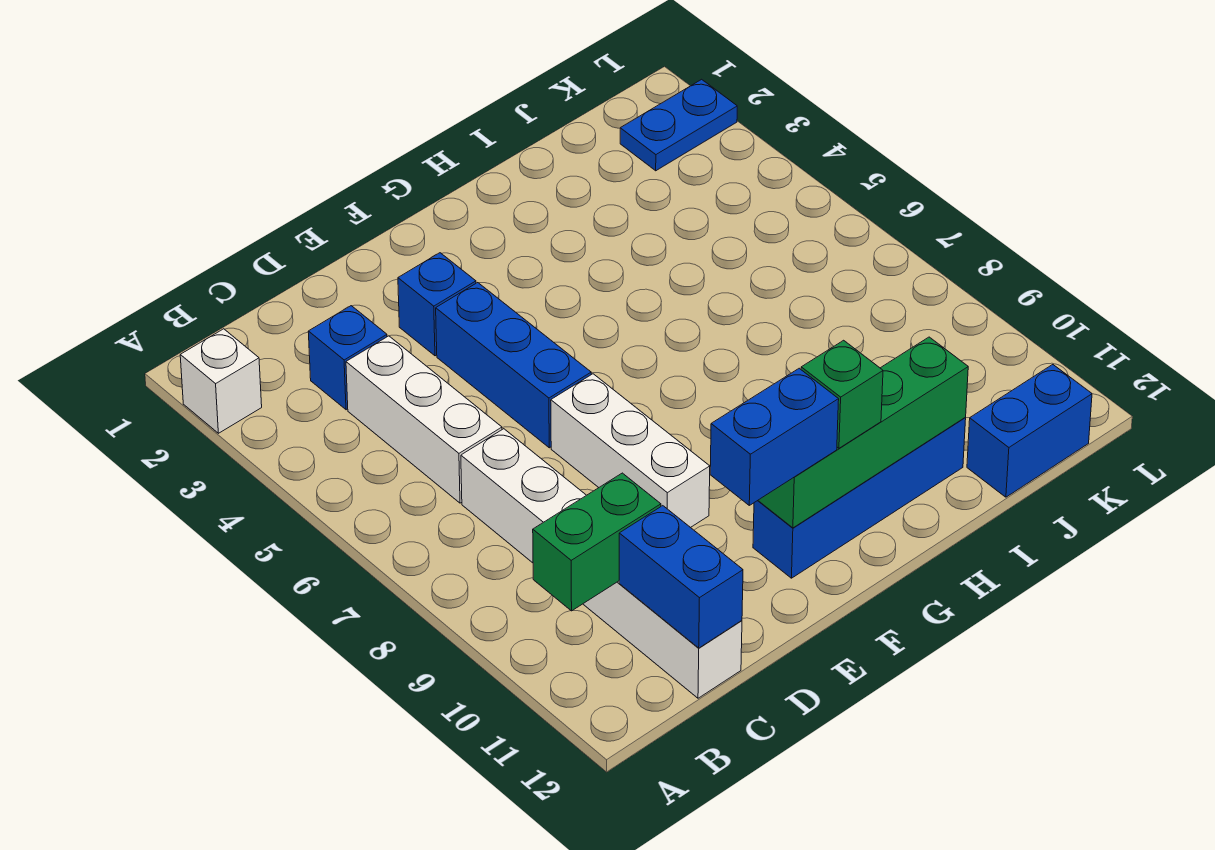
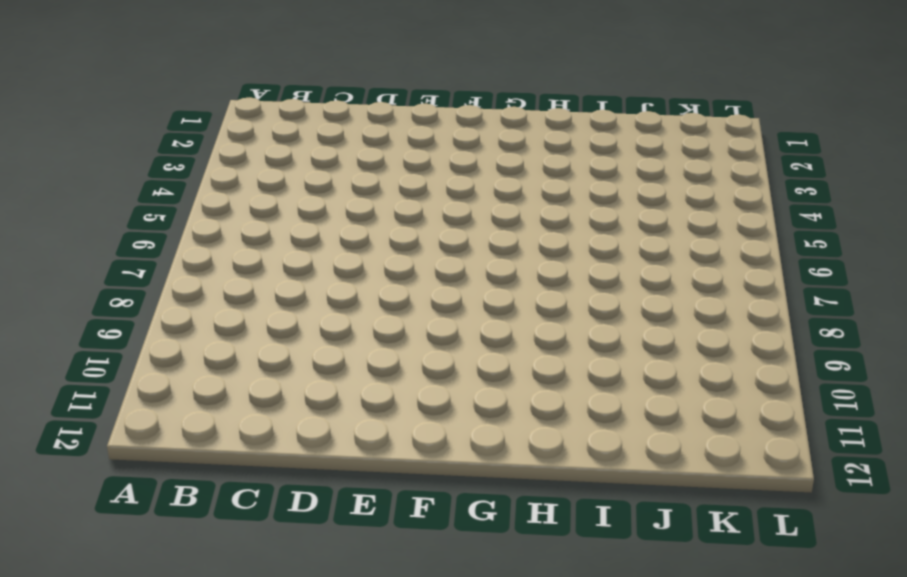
none -> white 1x1 brick [180,329,262,433]
none -> blue 1x1 brick [308,306,387,410]
none -> white 1x3 brick [346,336,502,503]

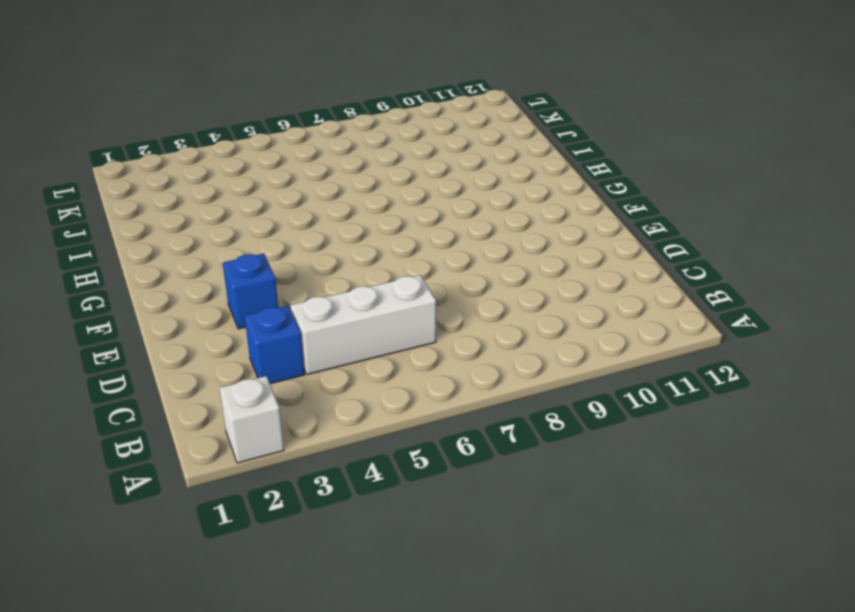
none -> white 1x6 brick [461,429,742,698]
none -> blue 1x3 brick [436,283,591,448]
none -> white 1x3 brick [551,374,710,528]

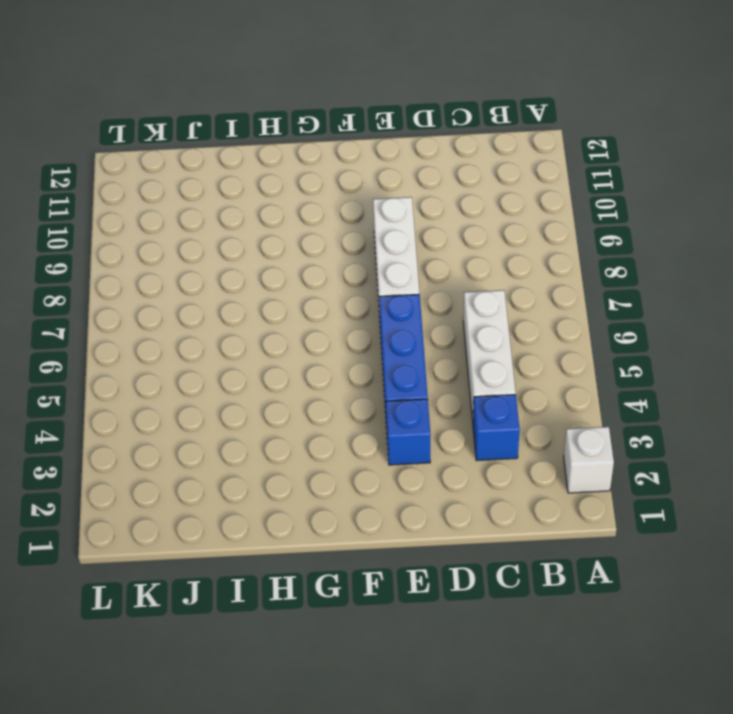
none -> white 1x6 brick [461,429,742,698]
none -> blue 1x4 brick [753,418,966,578]
none -> blue 1x2 brick [967,365,1092,497]

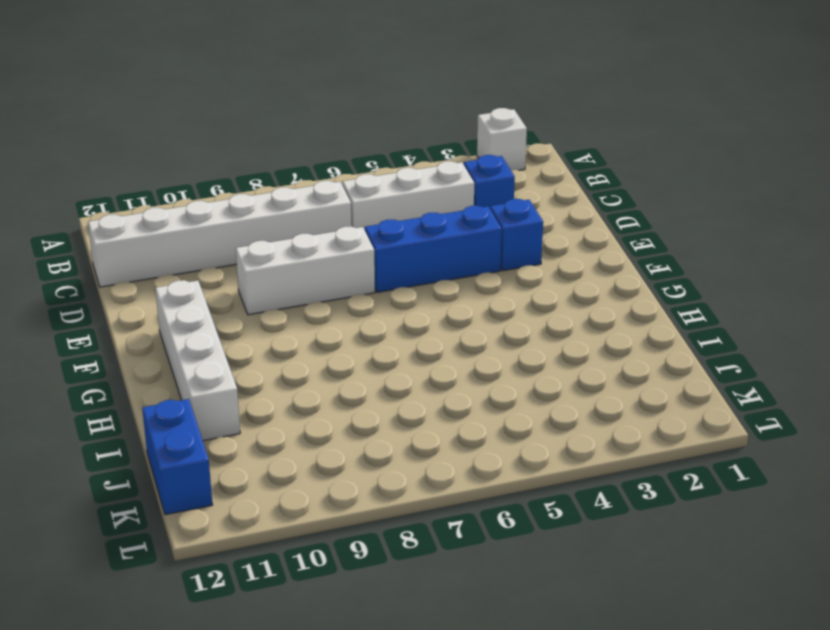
white 1x4 brick [155,280,240,441] -> blue 1x4 brick [753,418,966,578]
none -> blue 1x2 plate [620,79,737,171]
none -> green 1x2 brick [533,473,661,611]
none -> blue 1x2 brick [619,506,743,648]

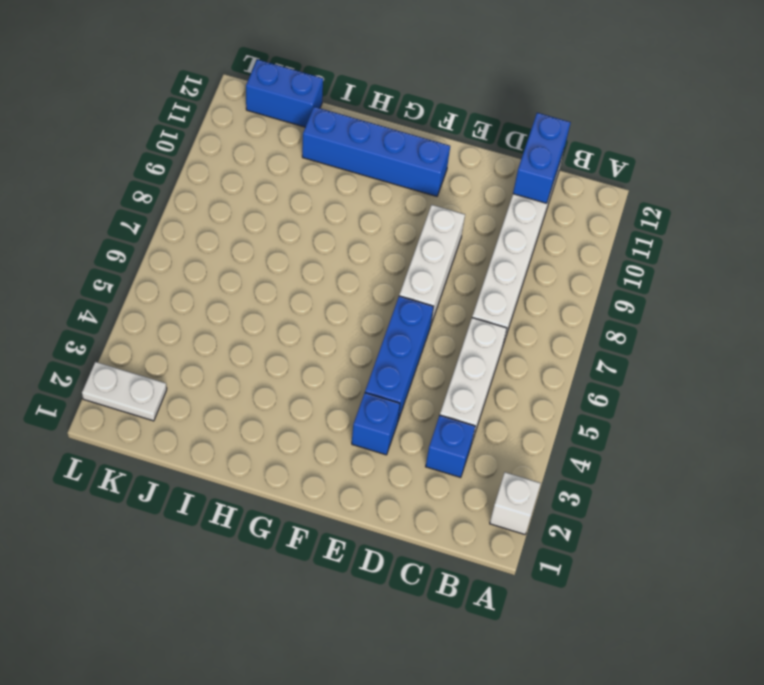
white 1x2 plate [82,362,167,421] -> blue 1x2 plate [620,79,737,171]
none -> green 1x2 brick [533,473,661,611]
none -> green 1x4 brick [758,337,968,528]
none -> blue 1x2 brick [710,368,839,505]

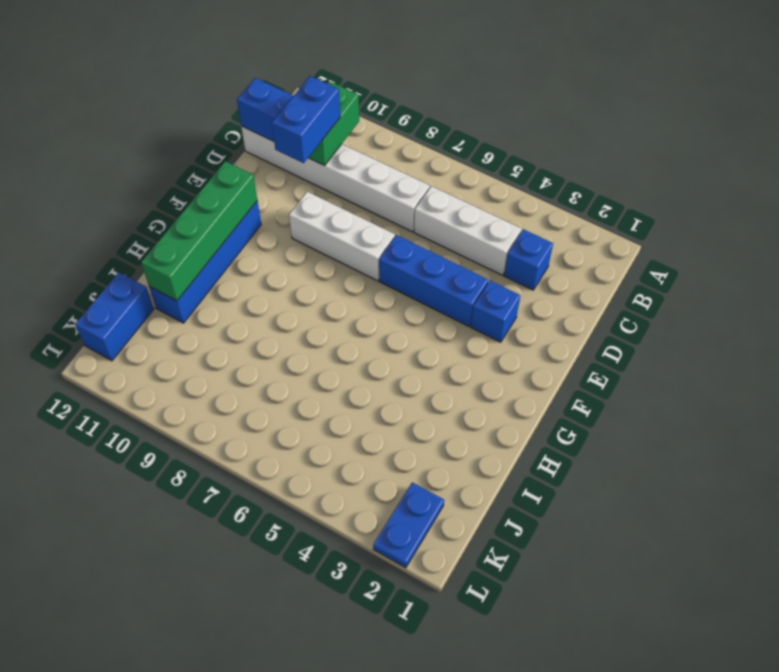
blue 1x2 brick [272,76,340,163] -> blue 1x2 brick moved to [710,368,839,505]
none -> white 1x1 brick [180,329,262,433]
none -> green 1x1 brick [801,340,883,448]

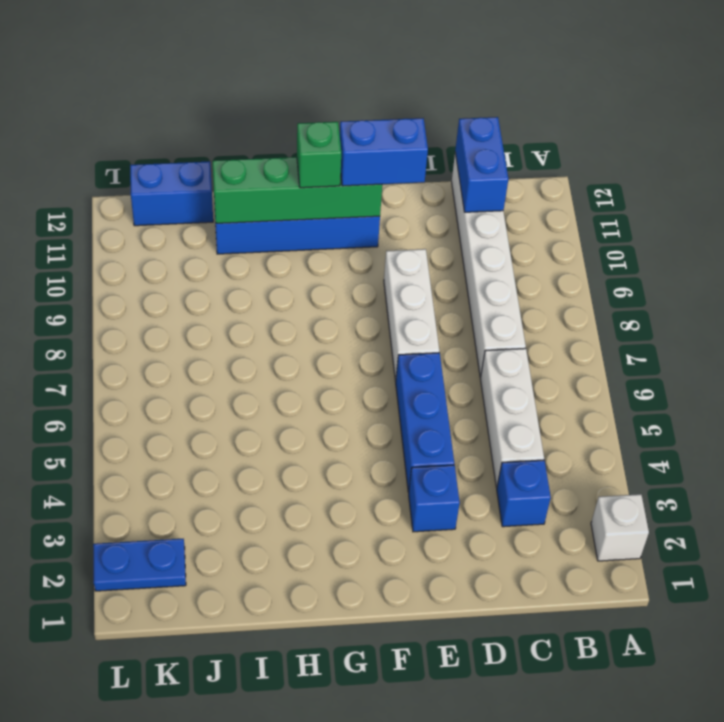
none -> green 1x2 brick [533,473,661,611]

